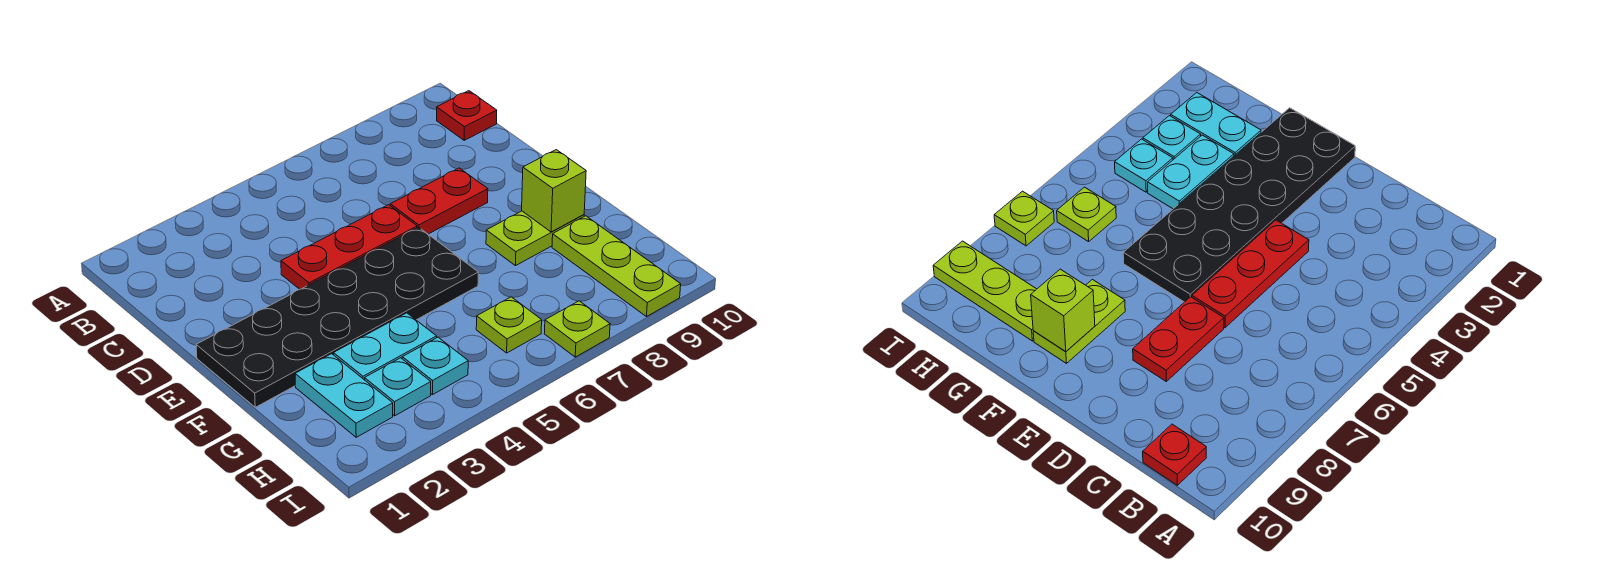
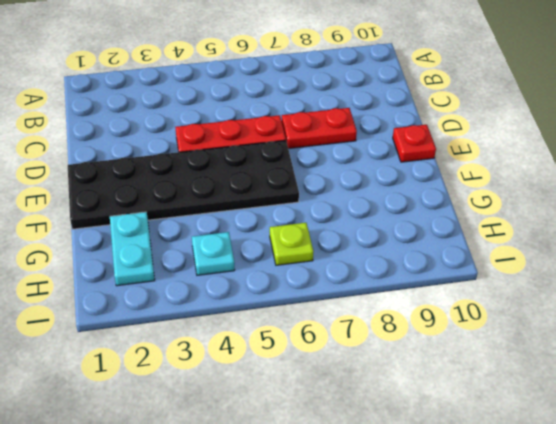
red 1x1 plate [393,125,436,162] -> red 1x1 plate moved to [437,91,497,140]
none -> lime 1x2 plate [486,211,584,266]
none -> cyan 1x2 plate [334,313,437,380]
none -> lime 1x3 plate [552,216,681,317]

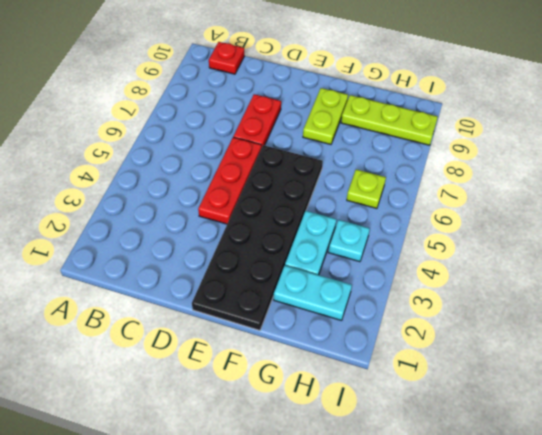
none -> cyan 1x1 plate [365,358,431,416]
none -> lime 1x1 plate [544,301,610,357]
none -> lime 1x1 brick [522,150,586,232]

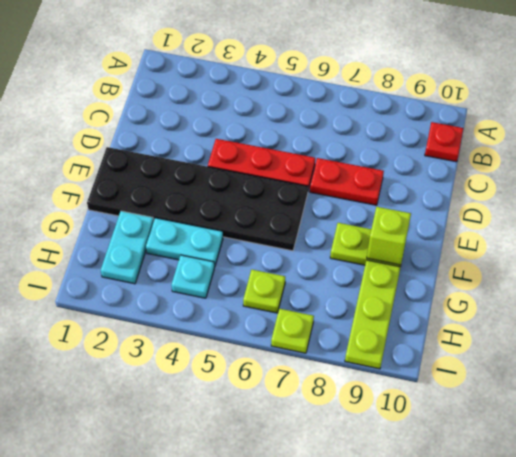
none -> cyan 1x1 plate [365,358,431,416]

